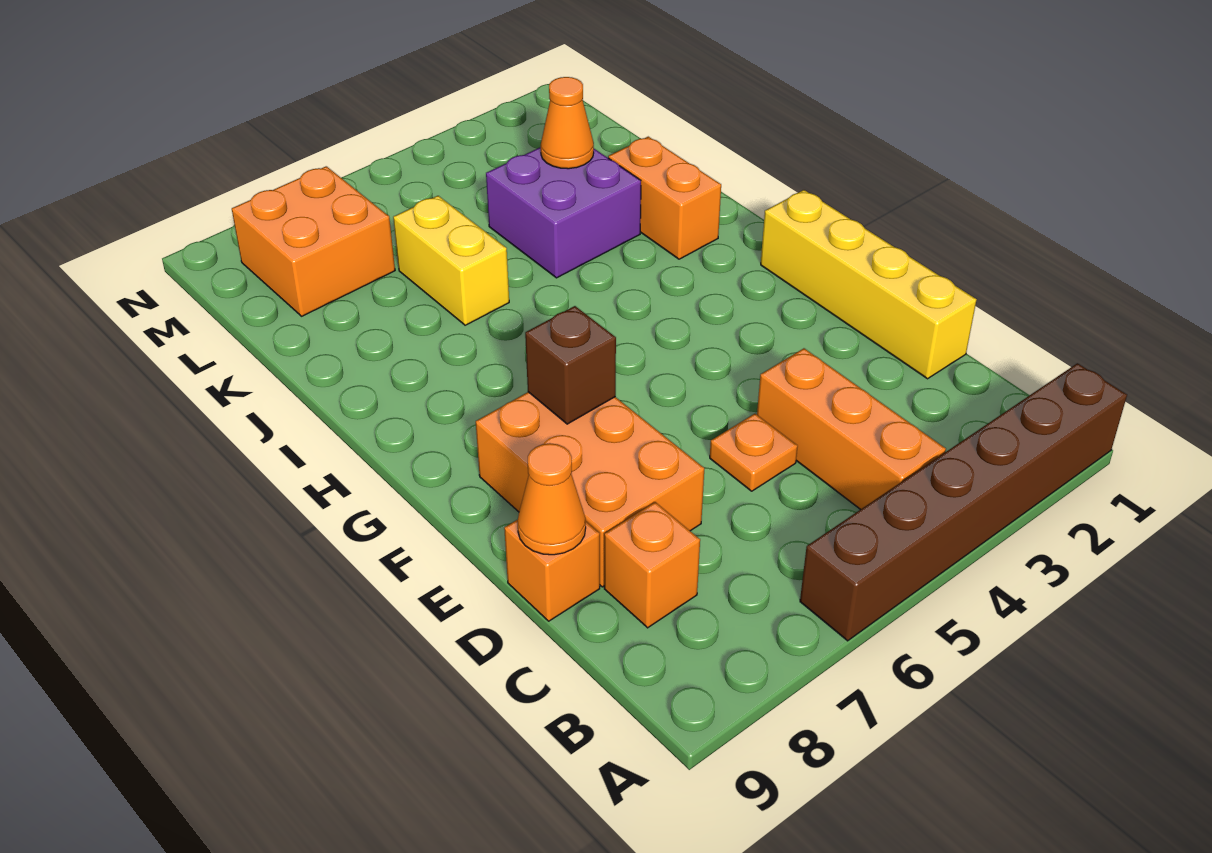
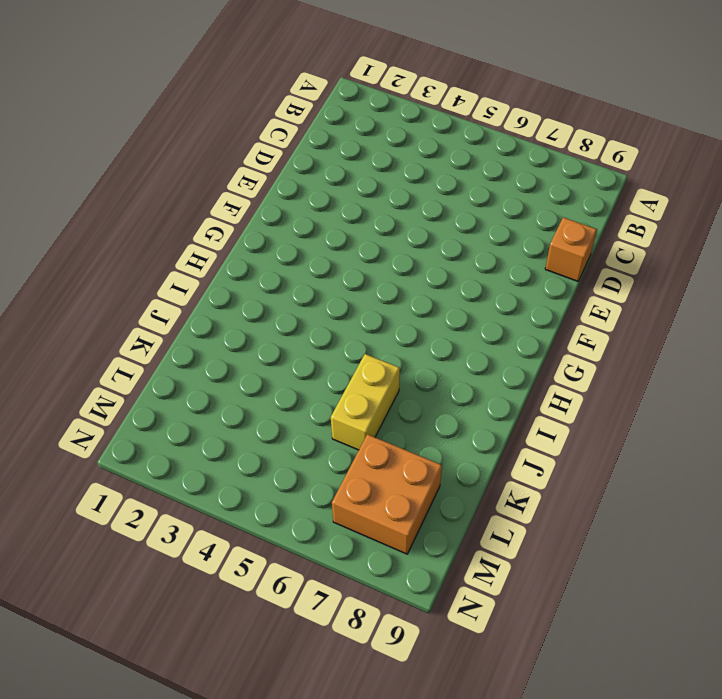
none -> brown 1x6 brick [800,363,1127,641]
none -> orange 1x3 brick [757,348,946,510]
none -> orange 1x1 brick [604,502,700,628]

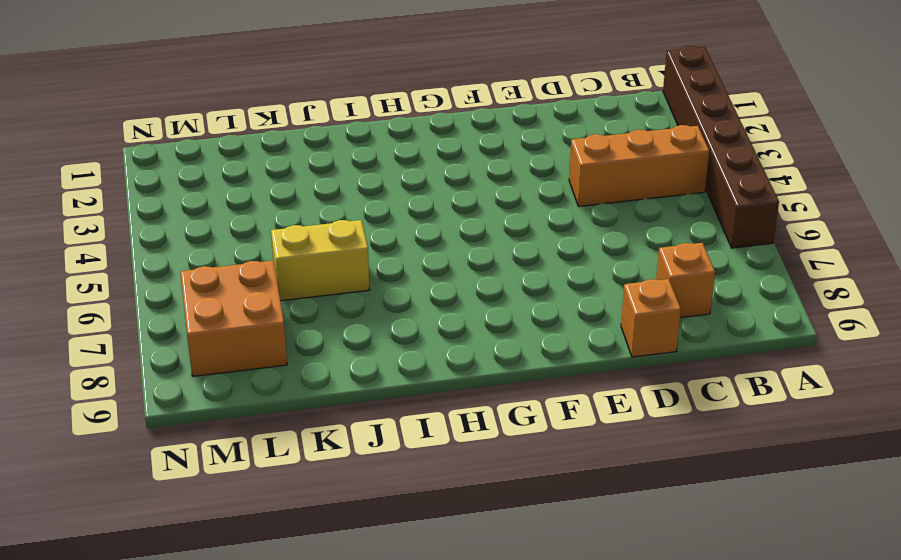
none -> yellow 1x4 brick [761,190,977,379]
none -> orange 1x1 plate [710,414,798,491]
none -> orange 2x3 brick [476,392,704,587]

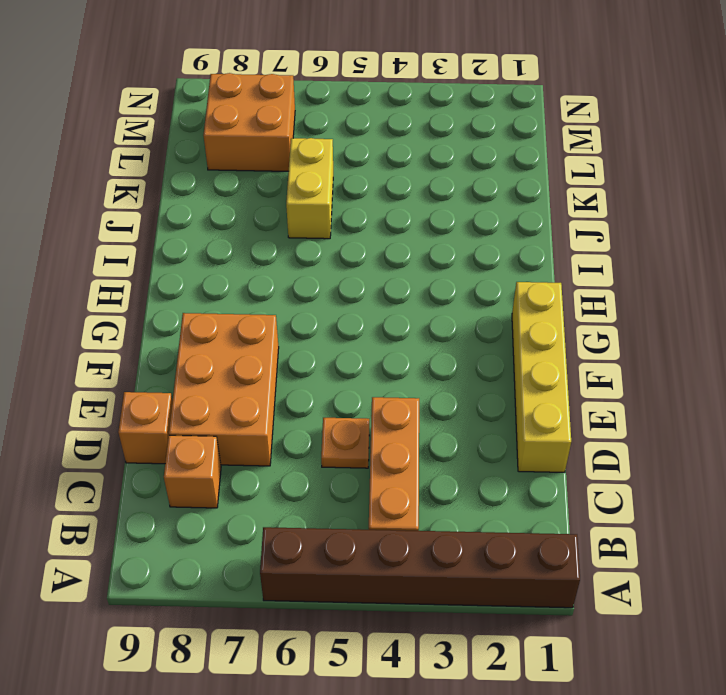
none -> orange 1x2 brick [608,137,721,259]
none -> purple 2x2 brick [486,147,641,278]
none -> orange 1x1 cone [518,443,586,555]

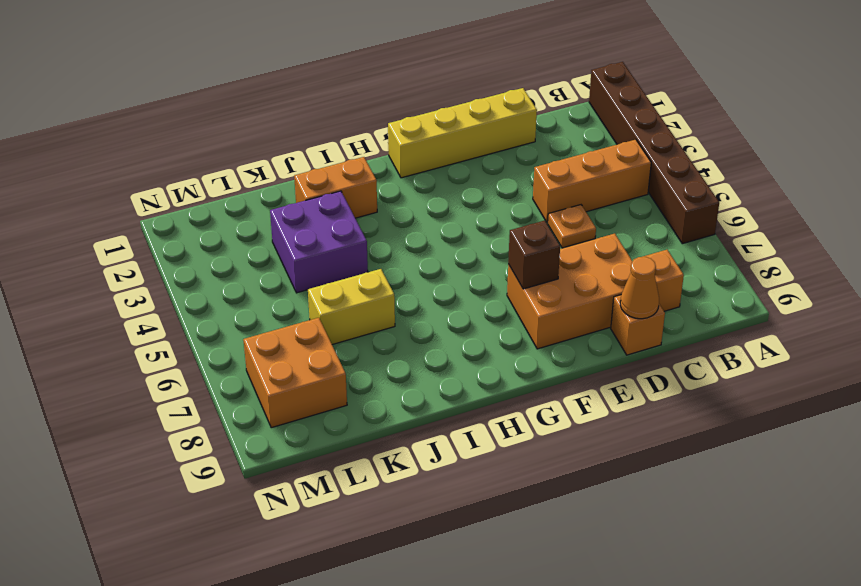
none -> orange 1x1 cone [541,77,594,169]

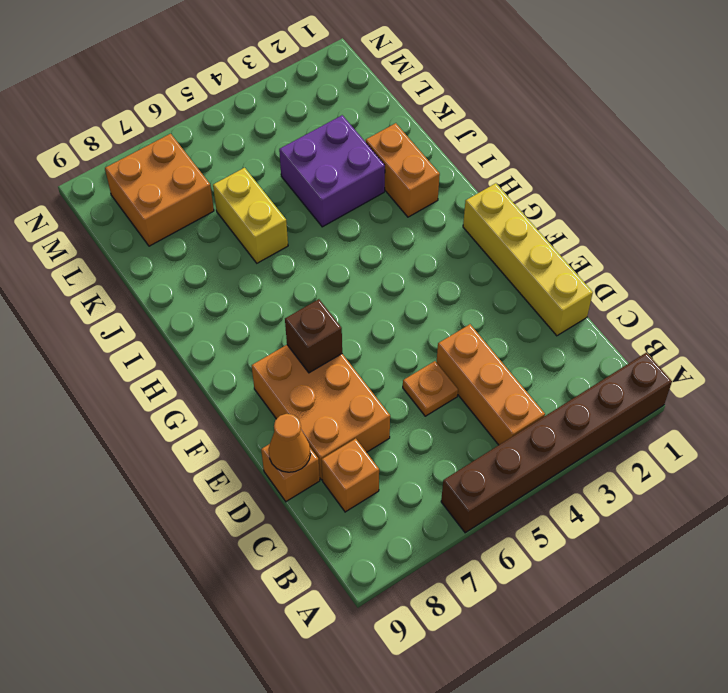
none -> orange 1x1 cone [541,77,594,169]

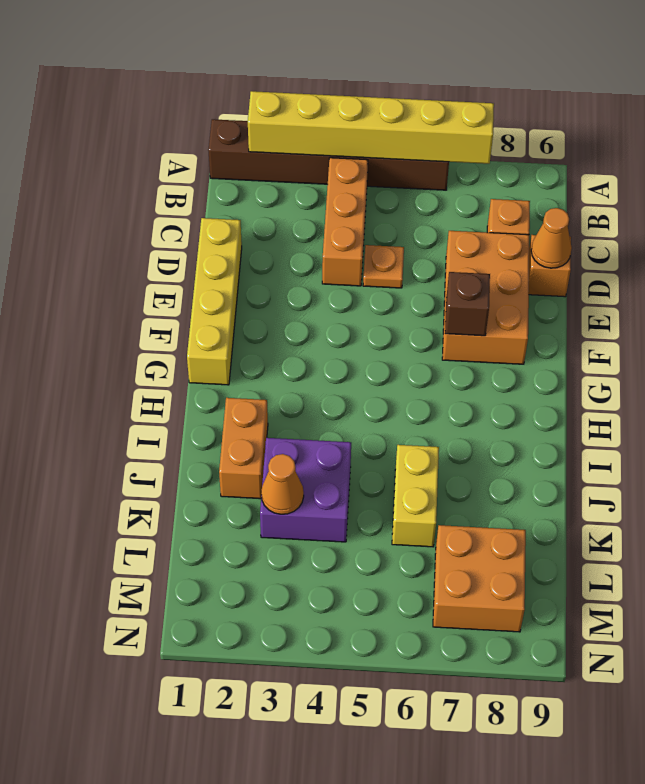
yellow 1x6 brick [248,91,494,164] -> none

